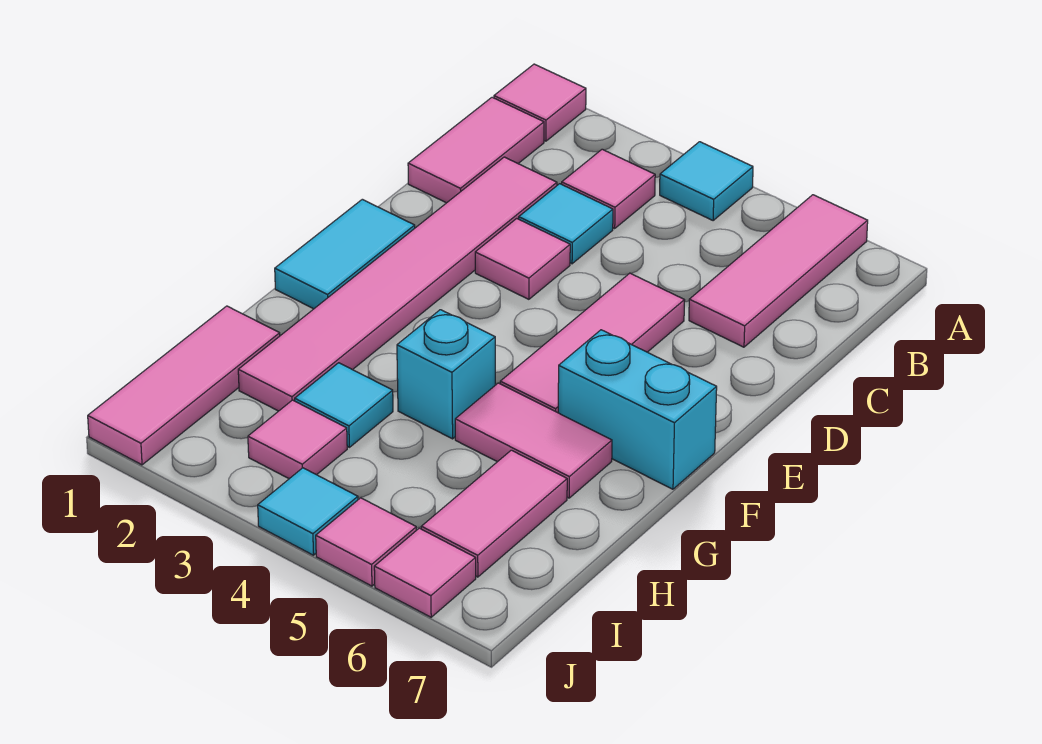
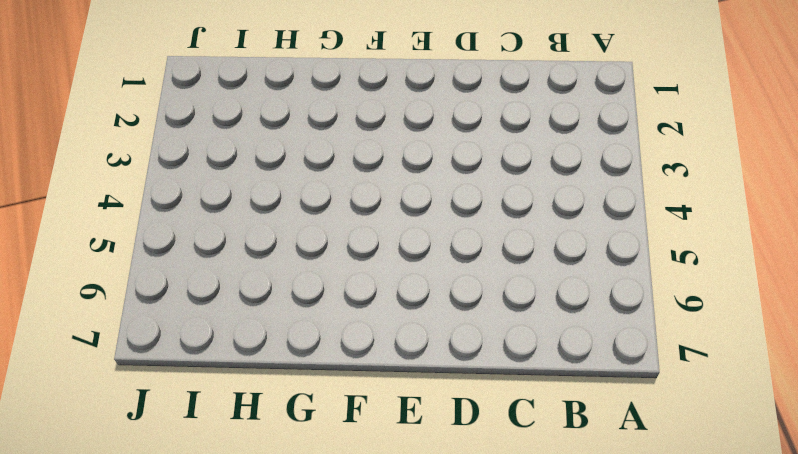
none -> pink 1x1 tile [494,64,586,141]
none -> cyan 1x1 tile [660,142,753,221]
none -> pink 1x3 tile [689,195,868,347]

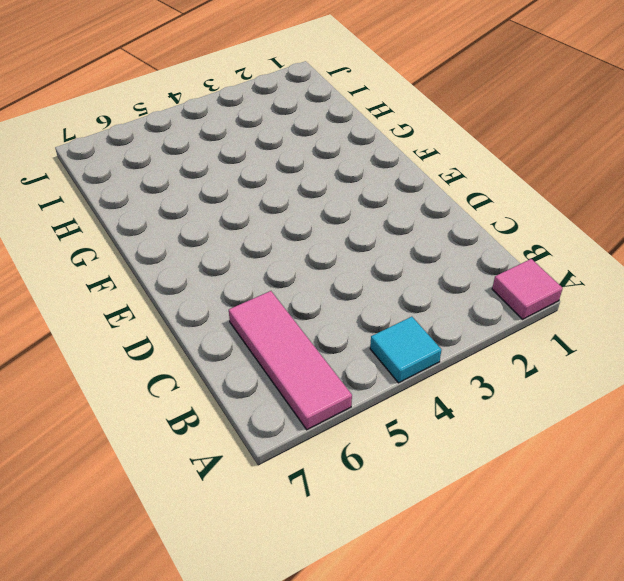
none -> pink 1x2 tile [408,97,544,203]
none -> pink 1x1 tile [562,149,655,228]
none -> pink 1x6 tile [238,157,557,411]

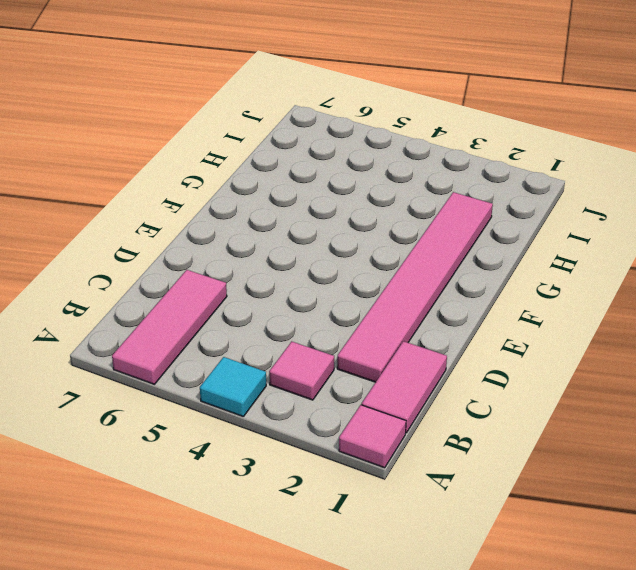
none -> cyan 1x1 tile [519,184,613,264]
none -> pink 1x1 tile [475,219,570,299]
none -> pink 1x3 tile [500,273,685,413]

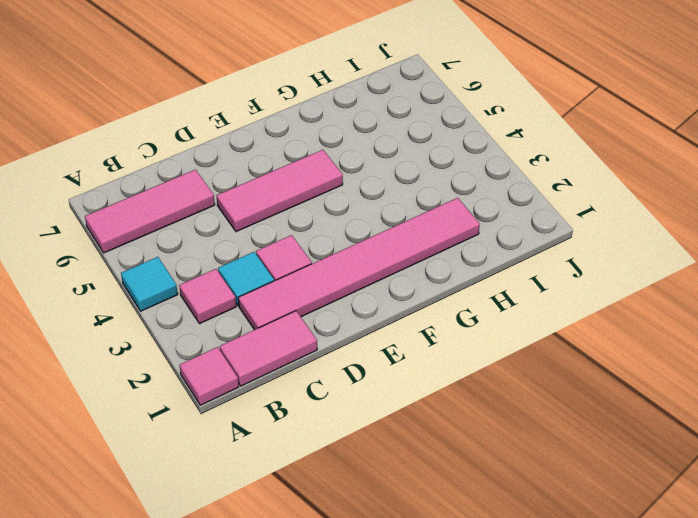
none -> cyan 1x2 tile [275,199,415,309]
none -> cyan 1x2 brick [558,330,717,489]
none -> cyan 1x1 brick [397,310,495,439]

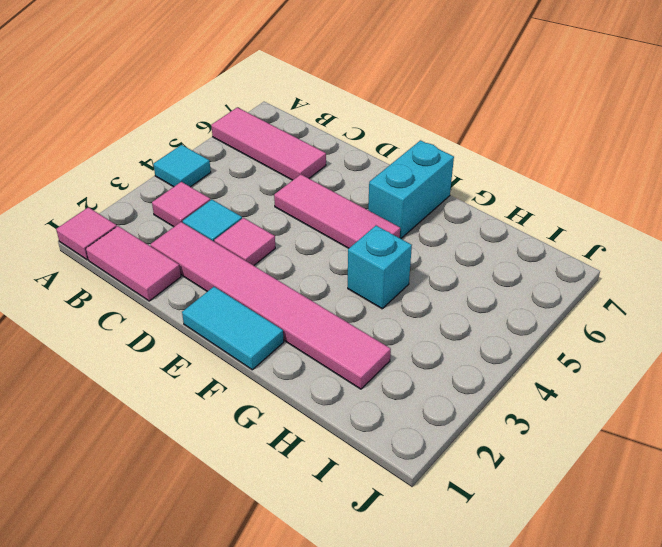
none -> pink 1x2 tile [455,383,612,498]
none -> pink 1x3 tile [88,306,280,465]
none -> cyan 1x1 tile [295,363,393,447]

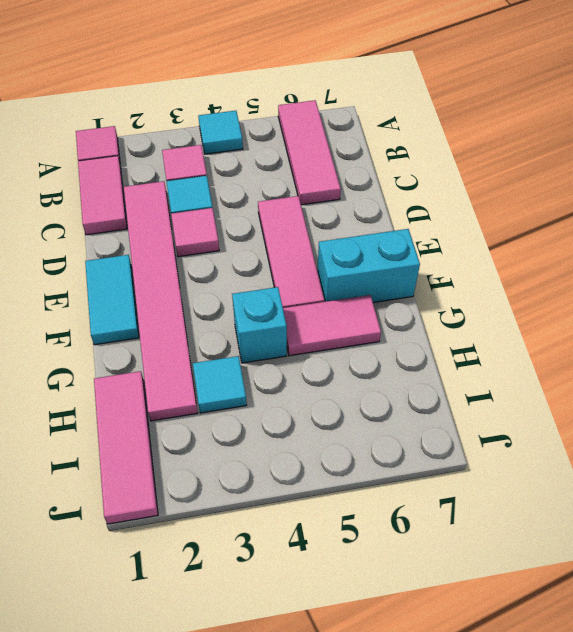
none -> pink 1x2 tile [421,450,567,577]
none -> pink 1x1 tile [248,400,347,479]
none -> cyan 1x1 tile [258,468,358,555]

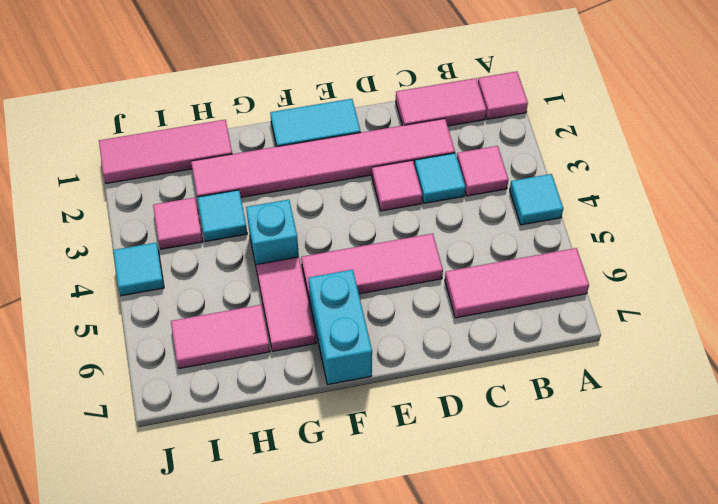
none -> pink 1x1 tile [316,498,416,586]
none -> pink 1x1 tile [374,528,476,617]

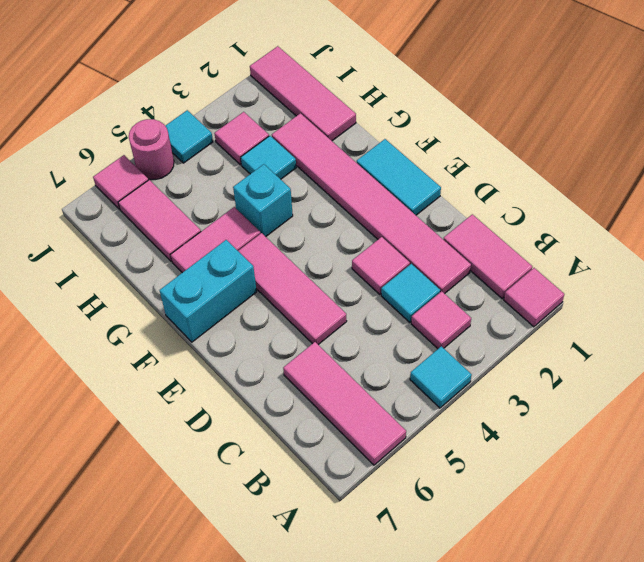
pink 1x1 round brick [129,119,174,180] -> pink 1x1 tile [316,498,416,586]

